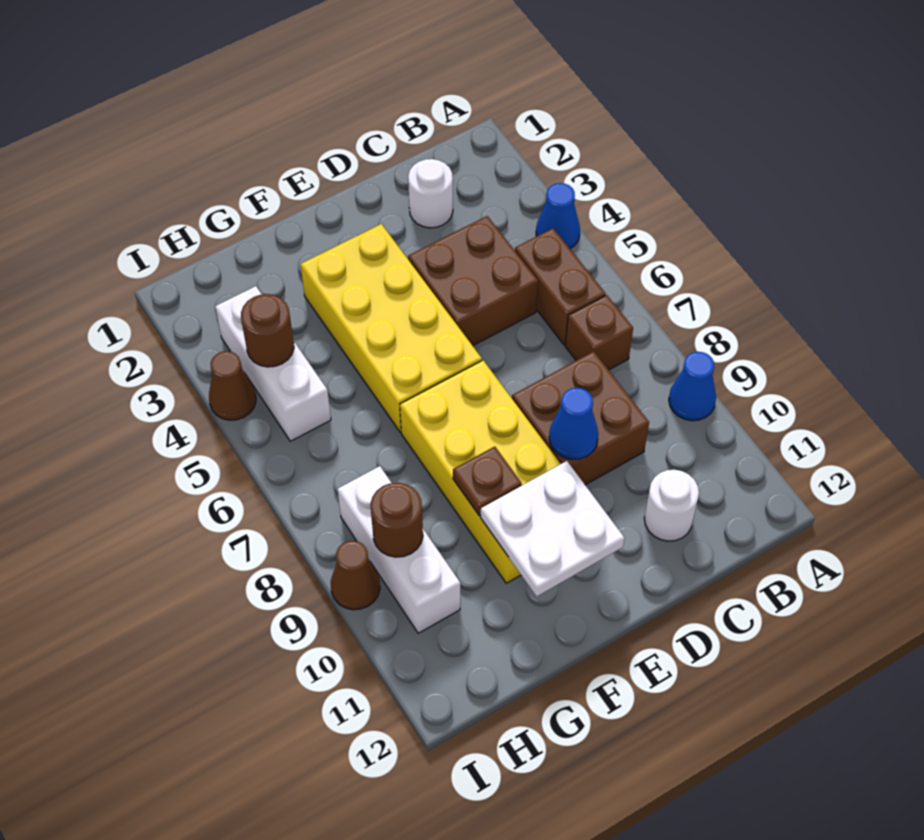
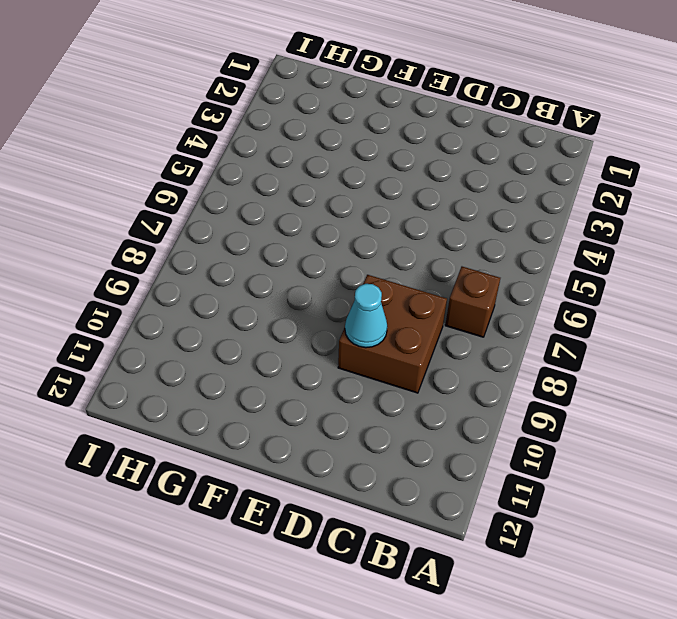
cyan 1x1 cone [345,284,387,348] -> blue 1x1 cone [549,388,598,459]
none -> blue 1x1 cone [536,183,580,249]
none -> blue 1x1 cone [669,352,716,421]
none -> brown 1x2 brick [515,228,606,345]

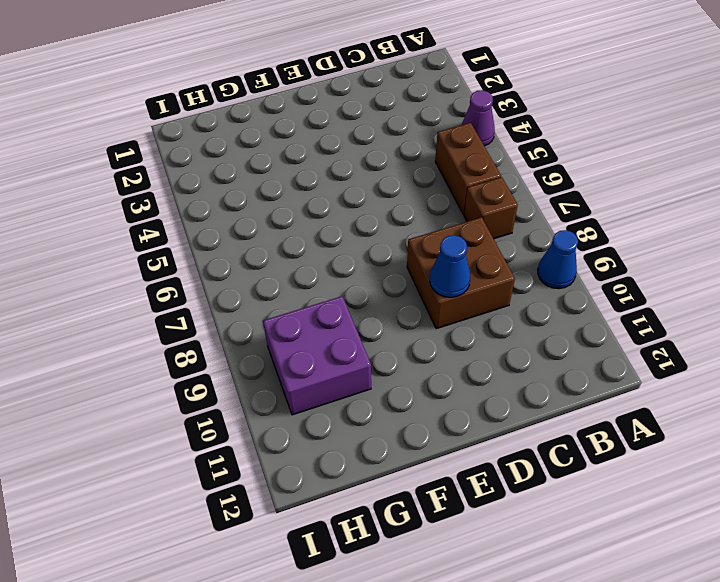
purple 1x1 cone [462,90,495,146] -> blue 1x1 cone [536,183,580,249]
purple 2x2 brick [263,296,371,415] -> white 1x3 brick [338,466,460,633]
none -> white 1x1 round brick [408,159,453,228]
none -> brown 2x2 brick [408,216,538,346]
none -> white 1x1 round brick [644,470,699,541]

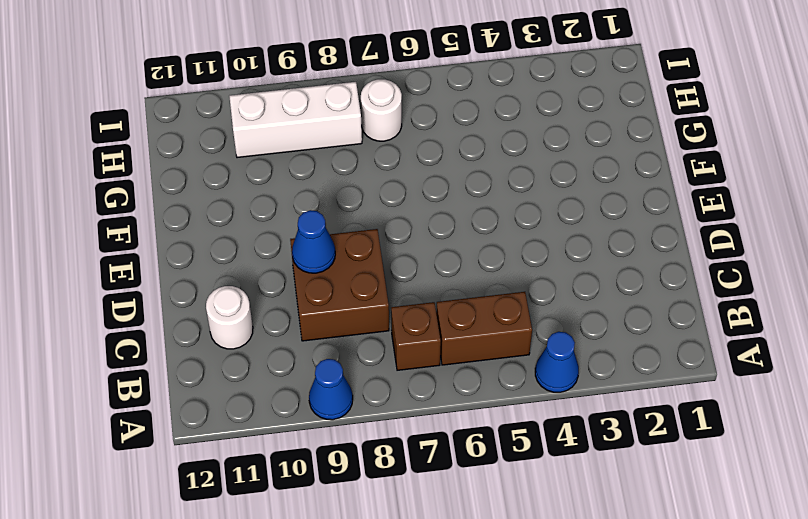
white 1x1 round brick [361,79,402,141] -> white 1x1 round brick moved to [408,159,453,228]
none -> brown 2x2 brick [408,216,538,346]
none -> yellow 2x4 brick [301,224,482,432]
none -> yellow 2x4 brick [400,360,560,583]

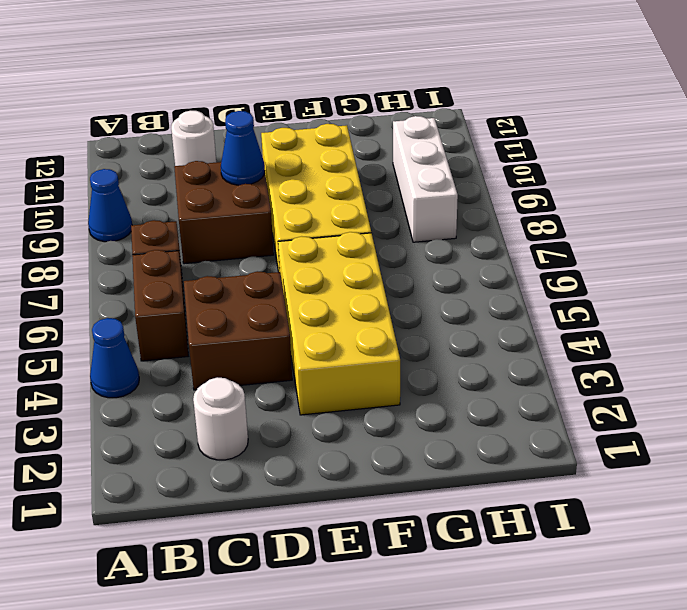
none -> white 1x3 brick [215,286,331,441]
none -> brown 1x1 cone [209,351,256,420]
none -> brown 1x1 cone [331,541,380,610]

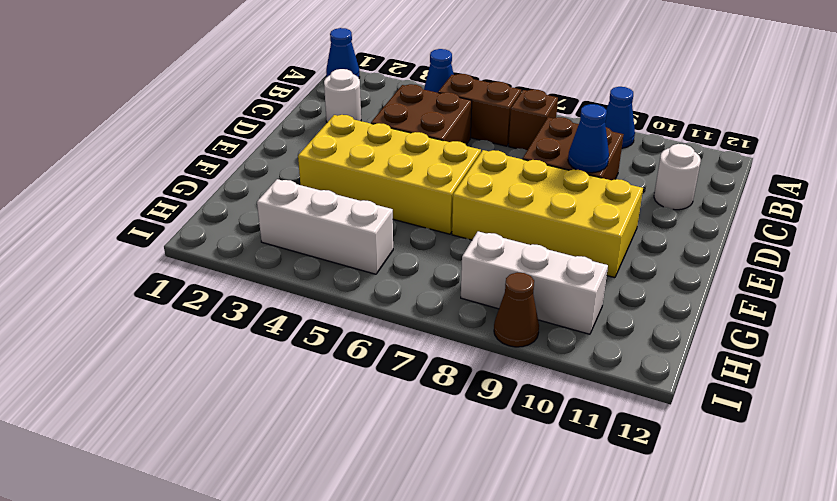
blue 1x1 cone [326,28,360,78] -> none
none -> brown 1x1 cone [209,351,256,420]
none -> white 2x2 plate [481,461,624,596]
none -> brown 1x1 plate [453,447,522,516]

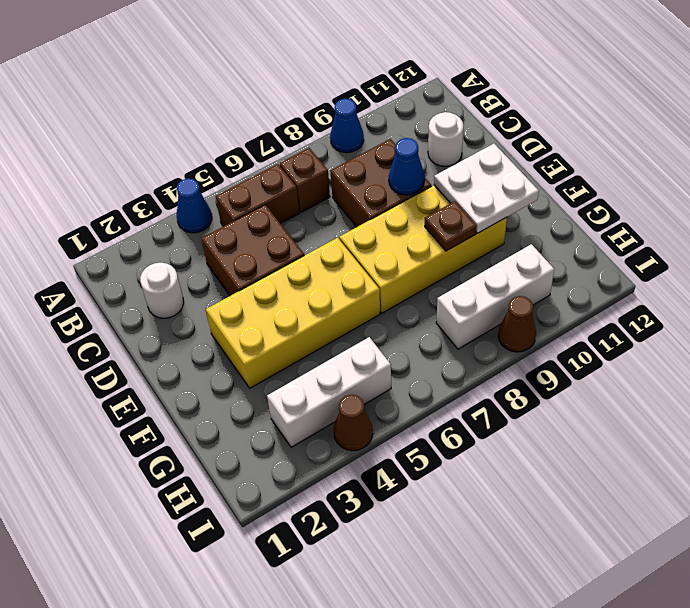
none -> brown 1x1 round brick [241,294,294,367]
none -> brown 1x1 round brick [370,483,423,557]

